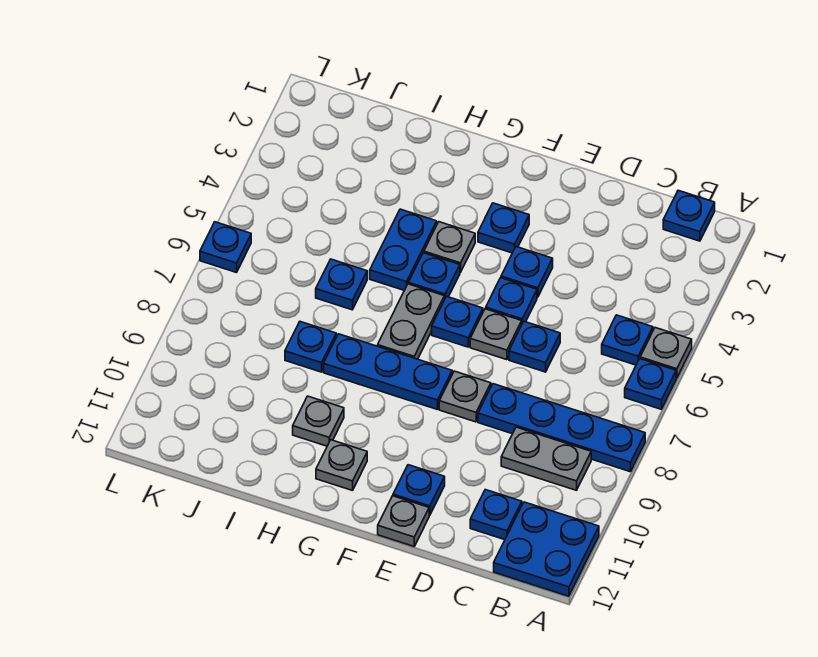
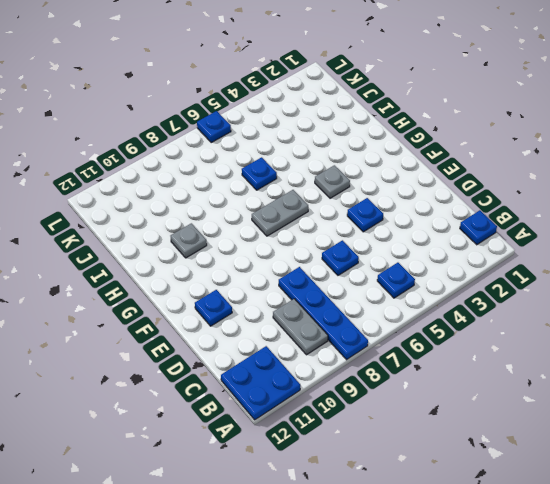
none -> grey 1x1 plate [640,328,692,378]
none -> blue 1x1 plate [625,359,676,409]
none -> blue 1x1 plate [470,490,522,540]

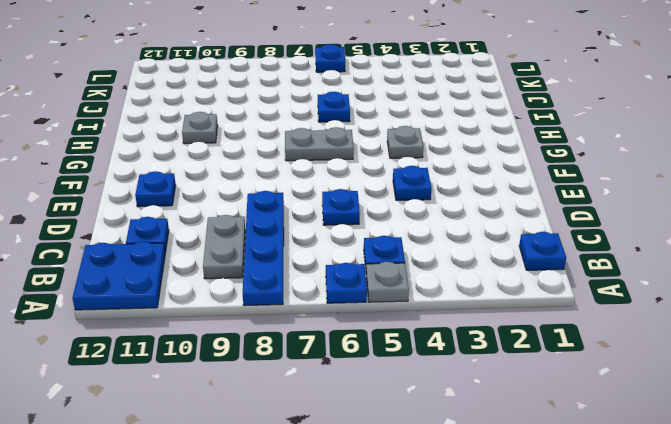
none -> blue 1x1 plate [486,278,537,323]
none -> grey 1x1 plate [470,309,522,360]
none -> grey 1x1 plate [439,371,491,422]

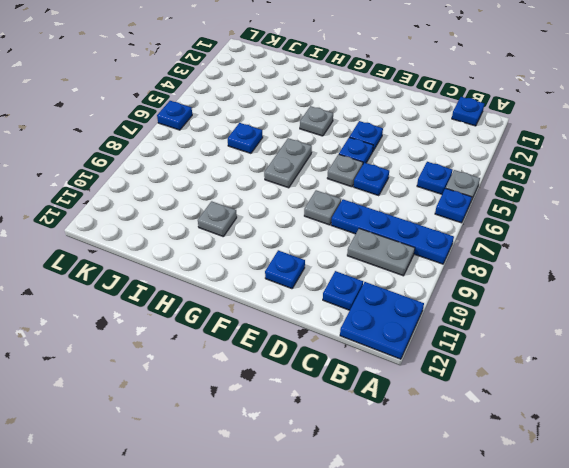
none -> grey 1x1 plate [378,496,429,546]
none -> blue 1x1 plate [478,203,529,253]
none -> blue 1x1 plate [432,296,483,347]

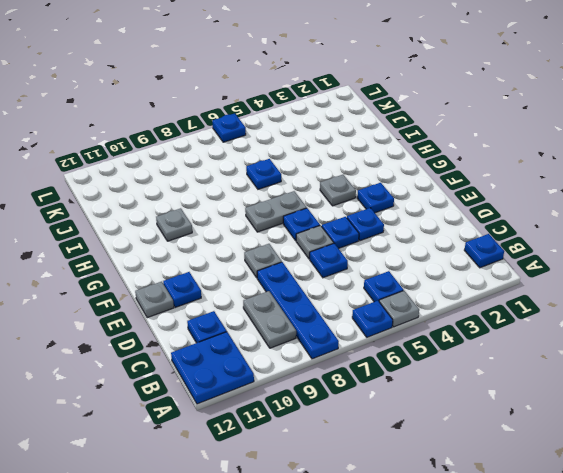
none -> blue 1x3 plate [324,334,452,409]
none -> blue 1x1 plate [408,253,460,300]
none -> grey 1x1 plate [316,440,367,491]

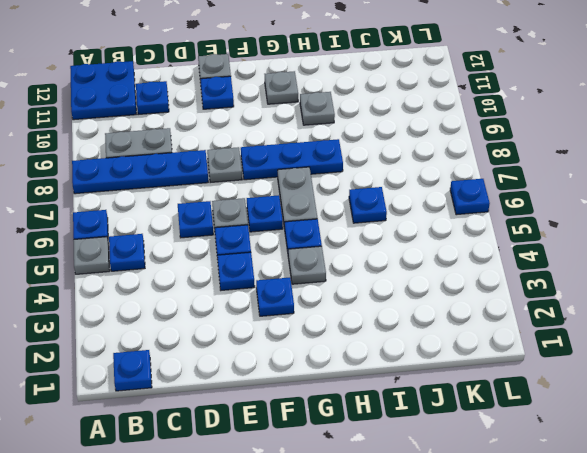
none -> blue 1x2 plate [370,209,437,290]
none -> blue 1x1 plate [285,322,336,372]

